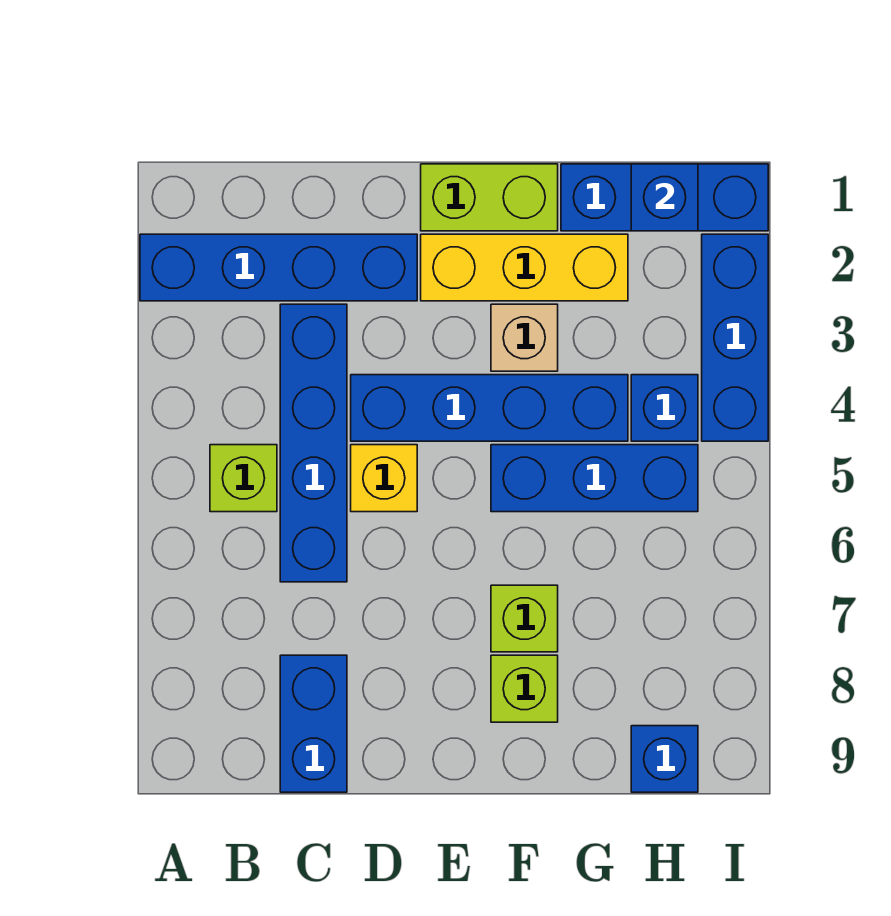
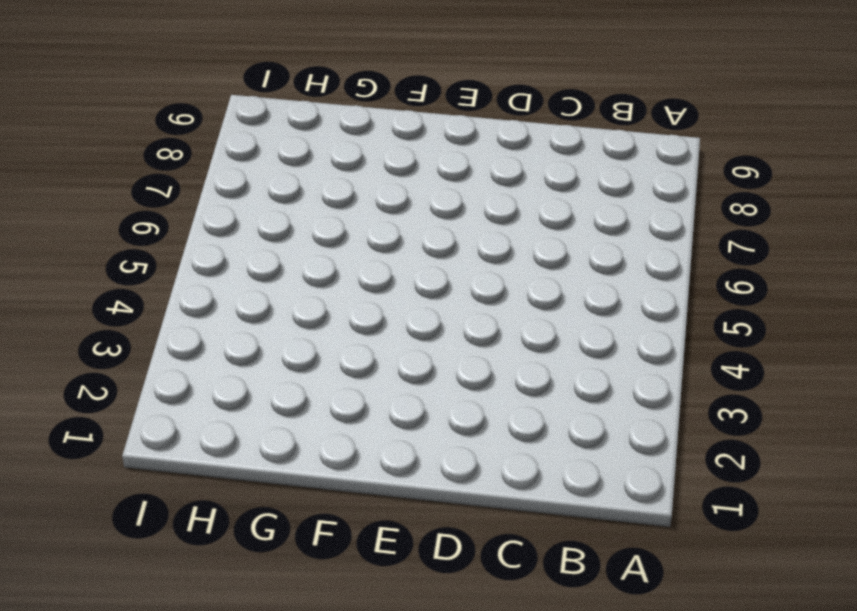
none -> blue 1x4 brick [140,234,417,301]
none -> lime 1x1 brick [210,445,277,512]
none -> blue 1x4 brick [280,304,347,582]

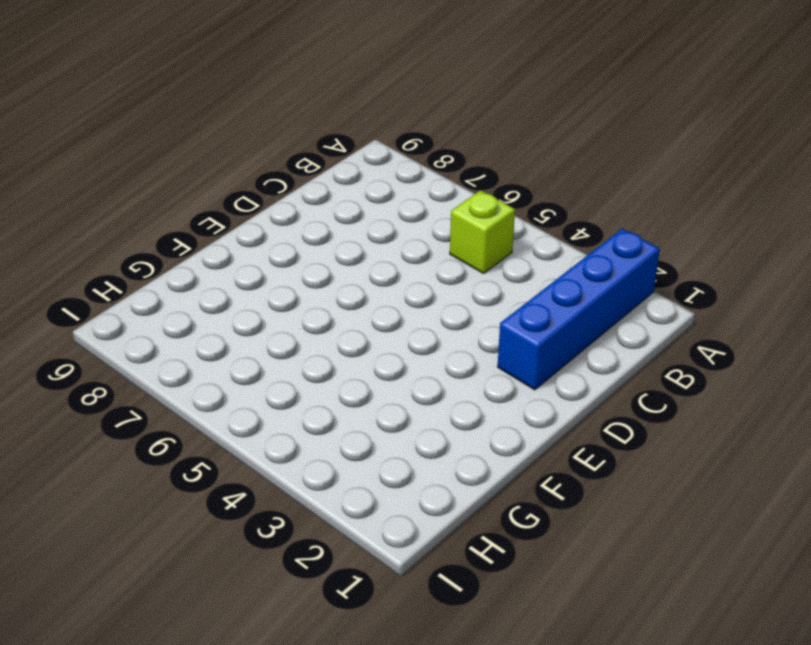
none -> blue 1x4 brick [280,304,347,582]
none -> blue 1x2 brick [280,655,347,792]
none -> blue 1x4 brick [351,375,628,441]

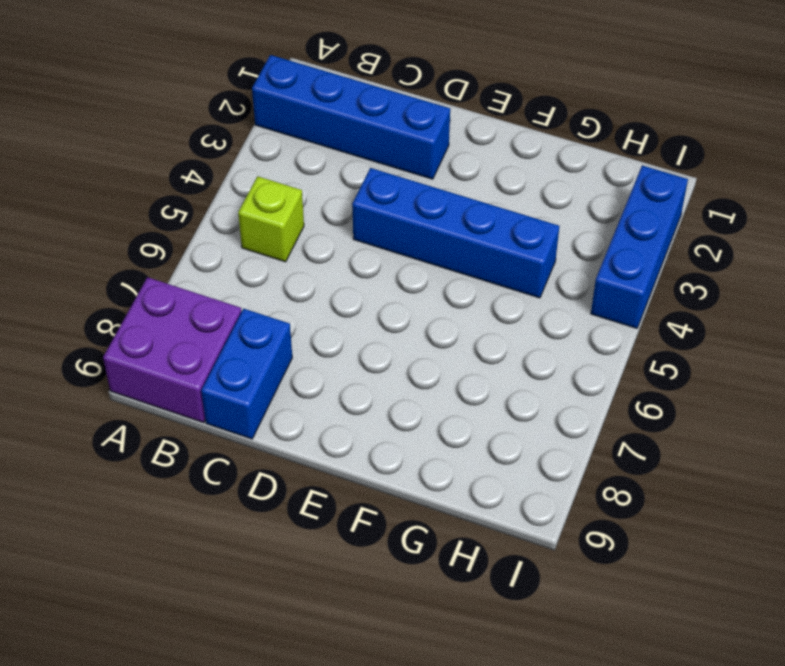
purple 2x2 brick [103,277,242,422] -> none
none -> blue 1x4 brick [280,304,347,582]
none -> yellow 1x1 brick [351,445,417,512]
none -> lime 1x2 brick [421,164,558,231]

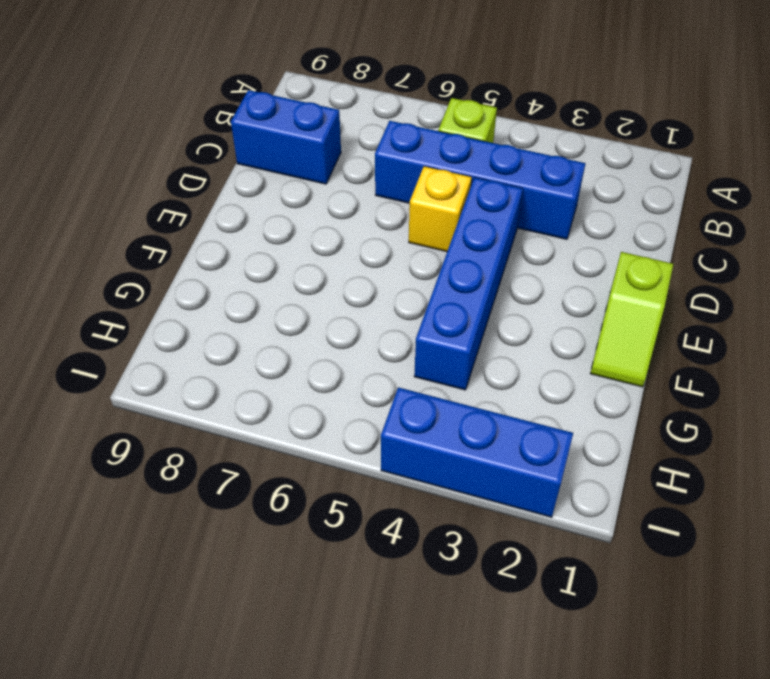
lime 1x2 slope [590,252,673,387] -> lime 1x2 brick [421,164,558,231]
none -> blue 1x4 brick [140,234,417,301]
none -> yellow 1x3 brick [421,234,628,301]
none -> tan 1x1 brick [491,304,558,371]

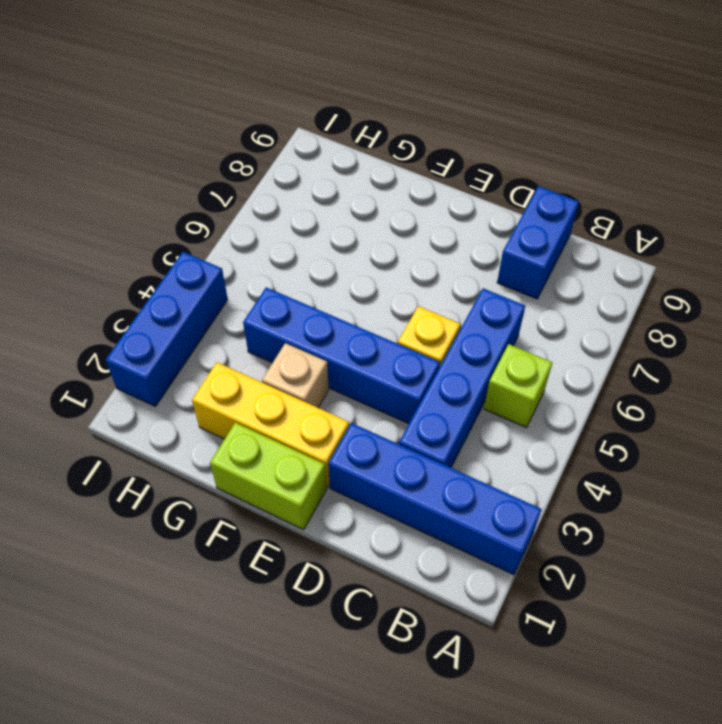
none -> blue 1x3 brick [491,445,698,512]
none -> lime 1x1 brick [491,585,558,652]
none -> lime 1x1 brick [491,655,558,722]

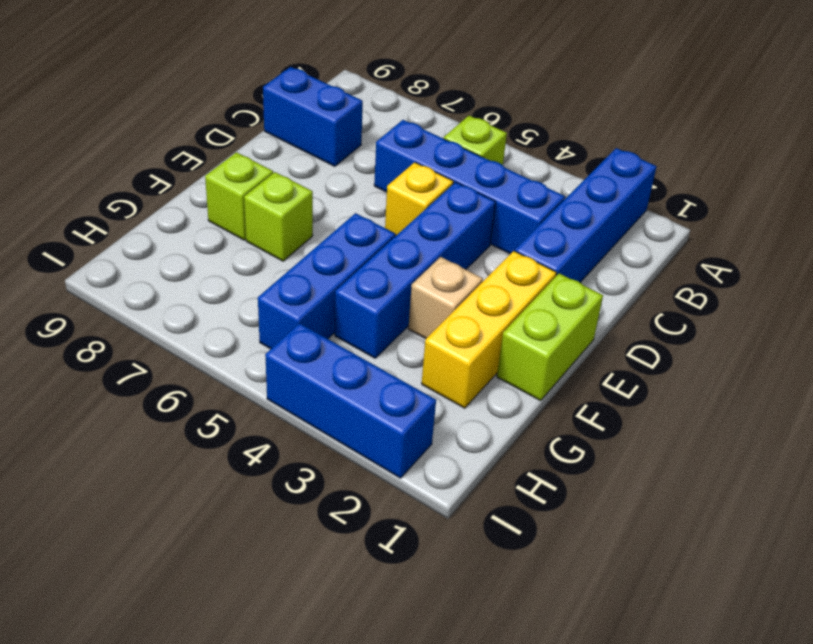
none -> blue 1x3 brick [561,164,768,231]
none -> blue 1x1 brick [631,375,698,441]
none -> blue 1x1 brick [631,726,698,792]

